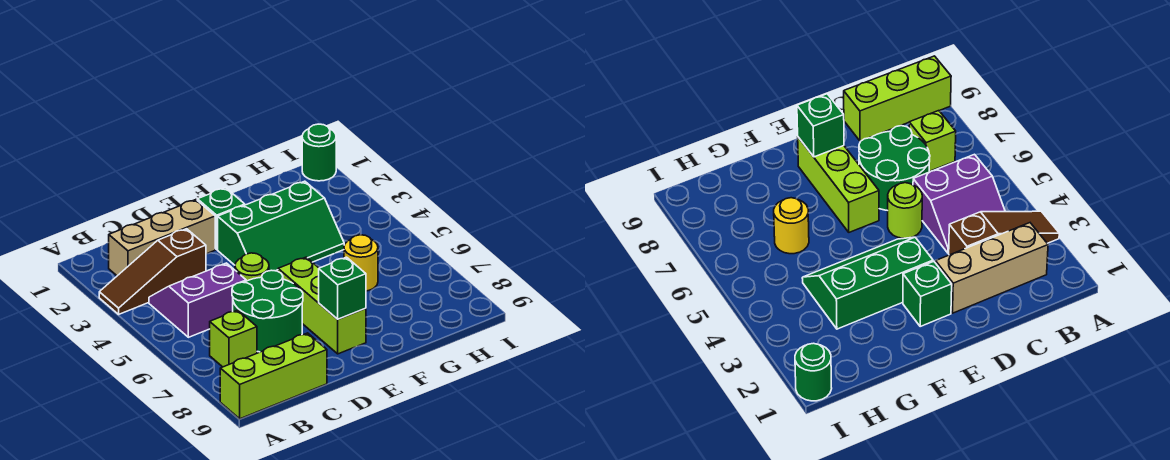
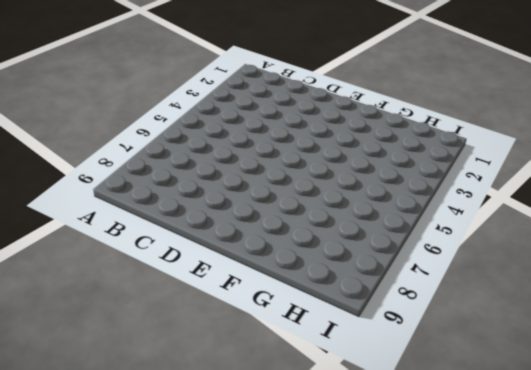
none -> brown 1x3 slope [99,229,206,314]
none -> lime 1x3 brick [220,333,327,419]
none -> tan 1x3 brick [109,200,215,276]

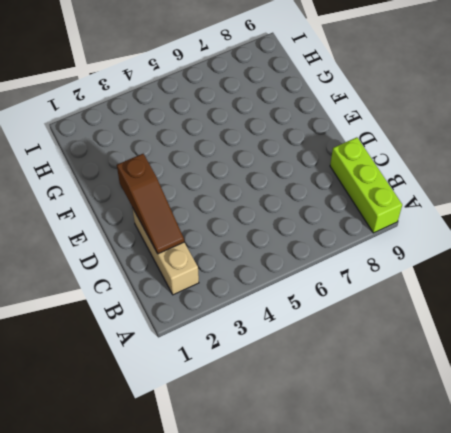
brown 1x3 slope [117,154,184,254] -> brown 1x3 slope moved to [99,229,206,314]
none -> purple 2x2 slope [149,263,246,337]
none -> lime 1x1 brick [210,310,257,367]
none -> green 2x2 round brick [232,270,303,352]

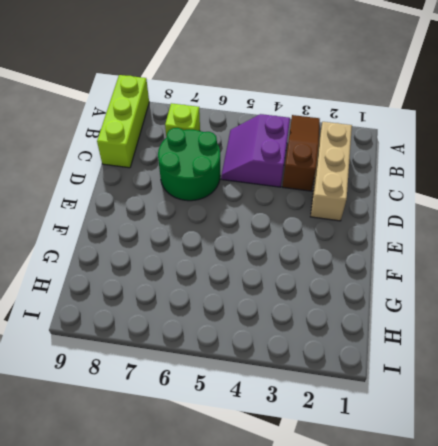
purple 2x2 slope [221,114,290,187] -> purple 2x2 slope turned to [149,263,246,337]
none -> lime 1x1 round brick [235,253,269,281]
none -> green 1x1 brick [197,188,245,249]
none -> green 2x3 slope [218,181,344,271]

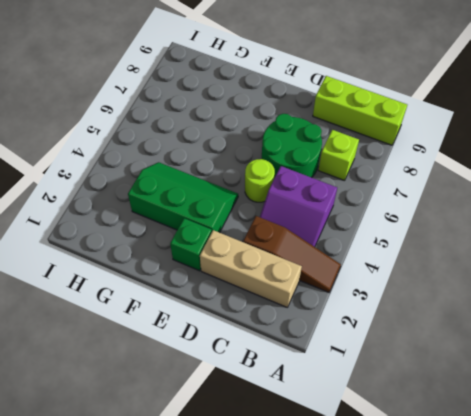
none -> lime 1x3 brick [278,257,366,354]
none -> yellow 1x1 round brick [344,235,378,291]
none -> green 1x1 round brick [302,124,336,181]

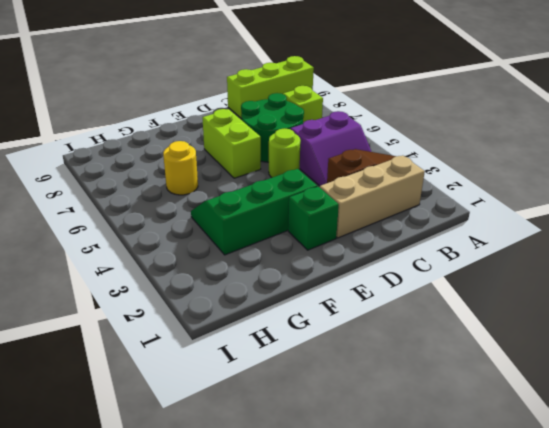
lime 1x2 brick [202,109,261,178] -> lime 1x3 brick [278,257,366,354]
none -> green 1x1 round brick [302,124,336,181]
none -> green 1x1 brick [319,257,366,319]

